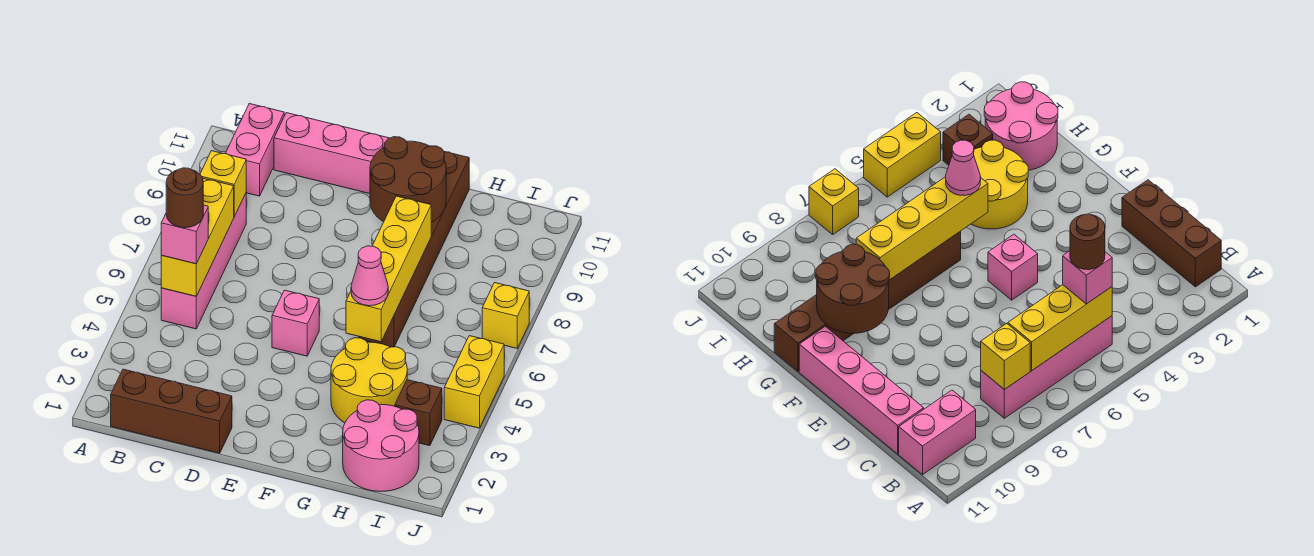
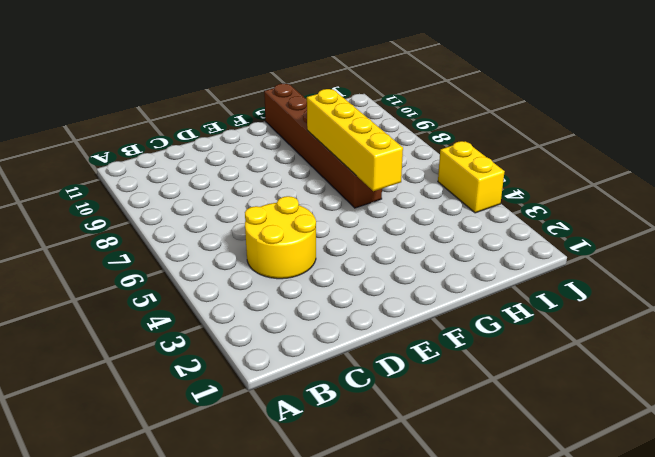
yellow 2x2 round brick [245,196,316,279] -> yellow 2x2 round brick moved to [331,338,407,423]
none -> brown 1x3 brick [111,369,232,453]
none -> pink 1x4 brick [161,193,246,329]
none -> pink 1x2 brick [225,104,284,196]

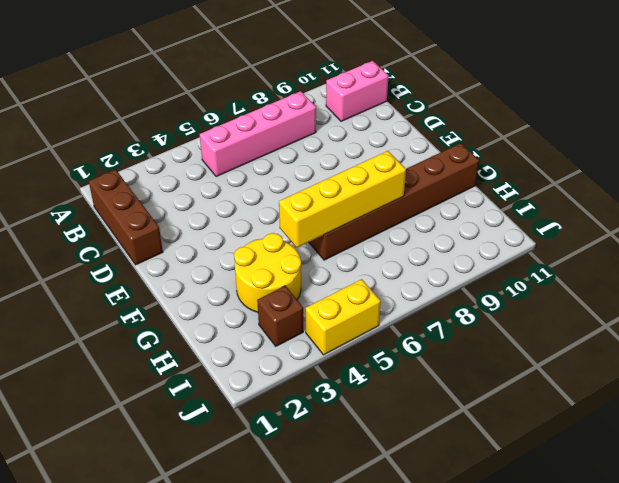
none -> pink 1x4 brick [274,113,389,194]
none -> pink 1x1 brick [272,290,319,356]
none -> pink 2x2 round brick [343,400,419,492]

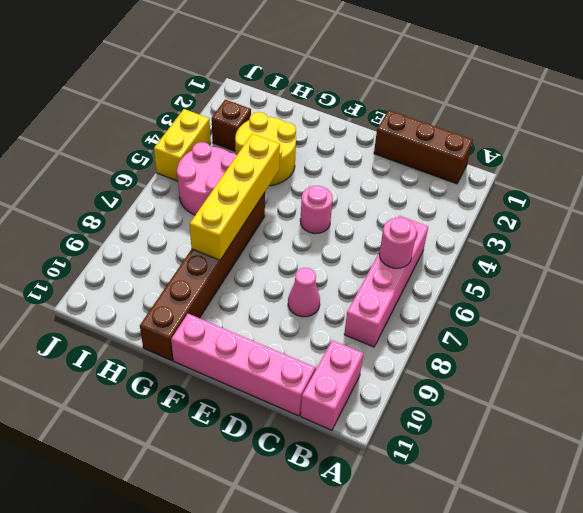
pink 1x1 round brick [379,218,417,268] -> yellow 1x3 brick [161,178,234,296]
pink 1x1 cone [288,268,320,317] -> pink 1x1 cone moved to [351,246,388,306]
pink 1x1 round brick [300,186,333,234] -> pink 1x1 brick [272,290,319,356]
pink 2x2 round brick [177,142,237,215] -> pink 2x2 round brick moved to [343,400,419,492]
none -> yellow 1x1 brick [482,283,529,348]
none -> yellow 1x1 brick [200,151,246,216]
none -> brown 2x2 round brick [370,137,446,222]

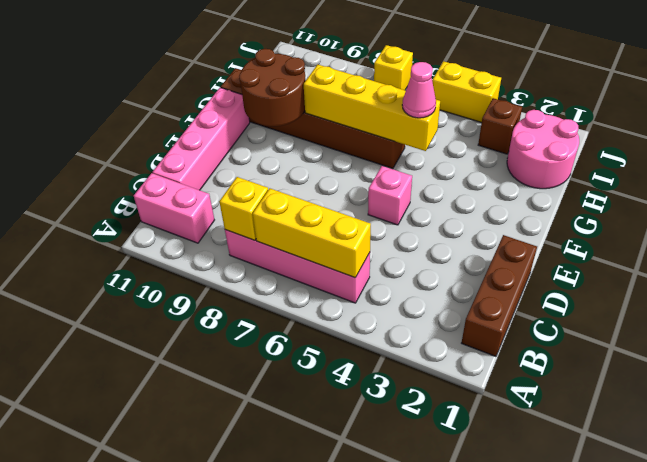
none -> yellow 2x2 round brick [331,338,407,423]
none -> pink 1x1 brick [161,205,208,264]
none -> brown 1x1 round brick [166,168,203,228]

